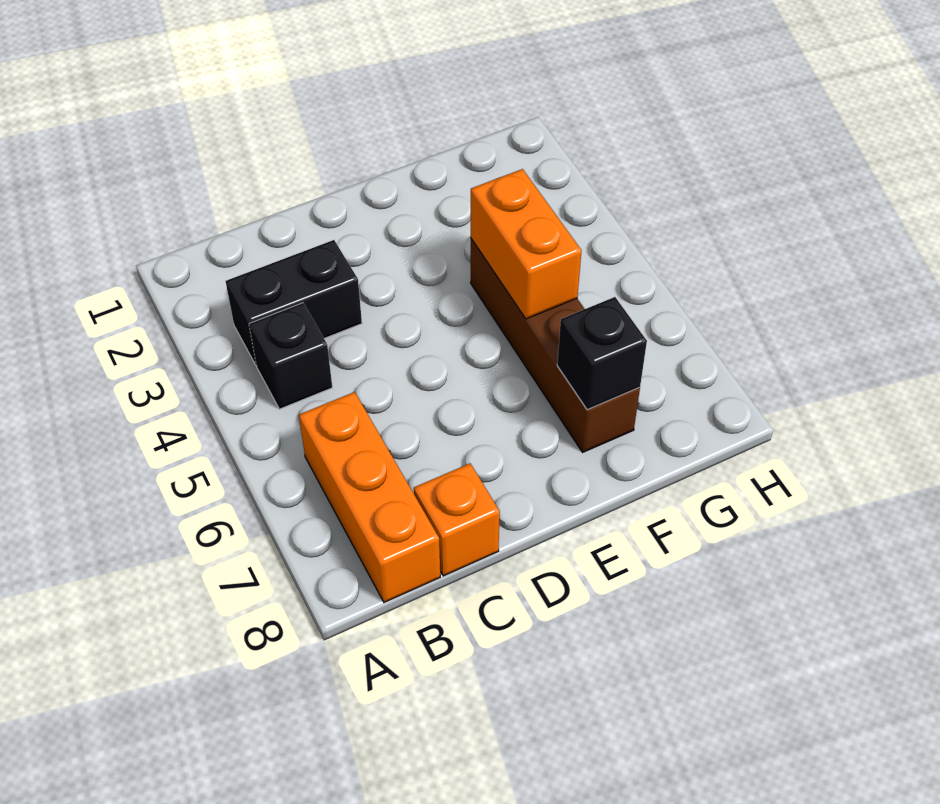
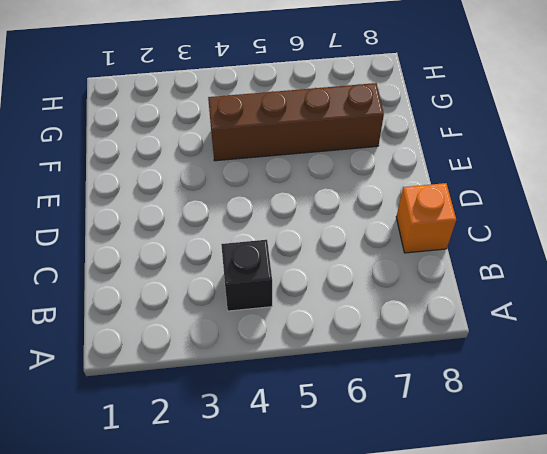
none -> black 1x2 brick [226,240,362,365]
none -> orange 1x3 brick [299,392,440,602]

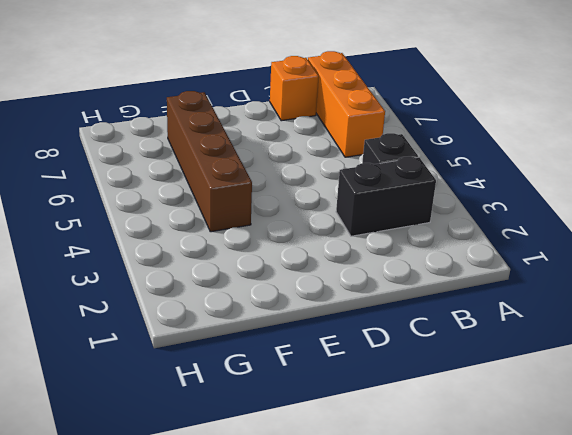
none -> orange 1x2 brick [471,169,582,319]
none -> black 1x1 brick [557,297,647,410]

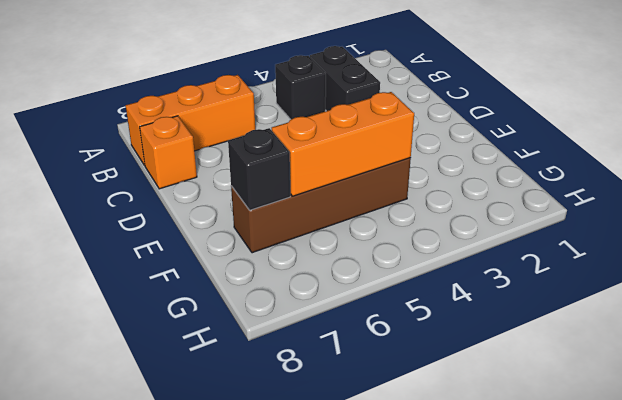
orange 1x3 brick [272,92,414,196] -> orange 1x2 brick [471,169,582,319]

